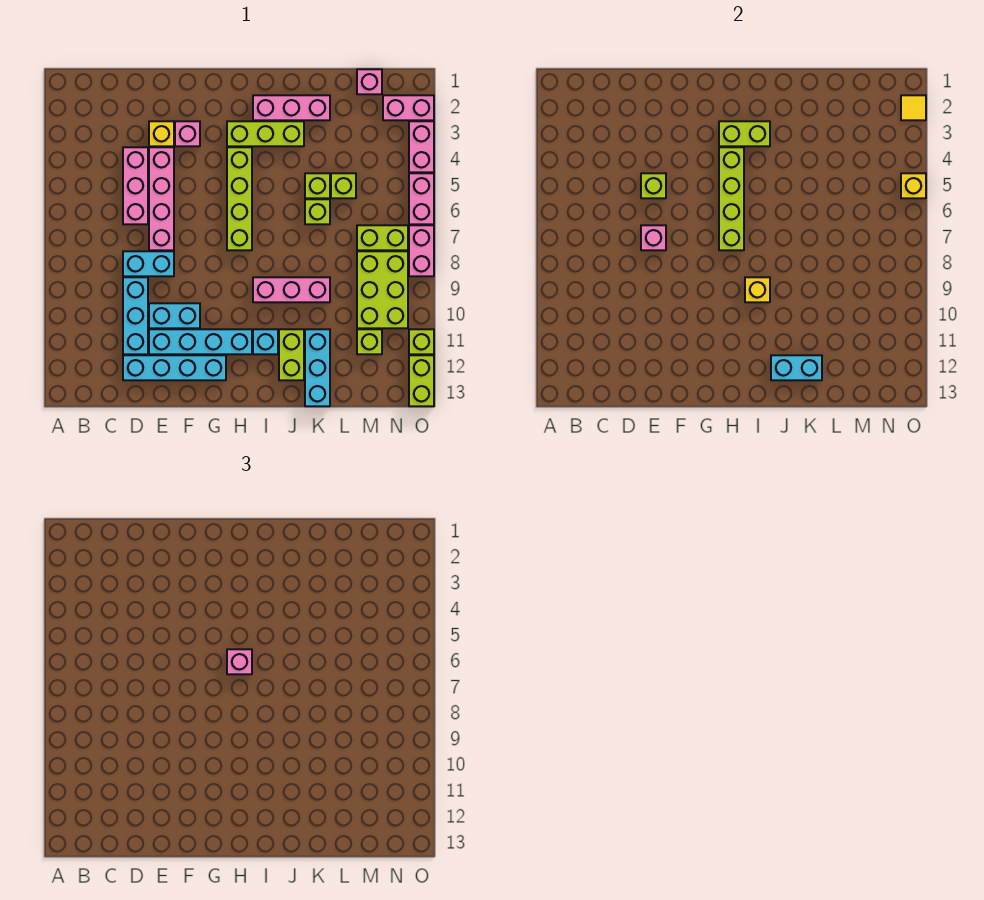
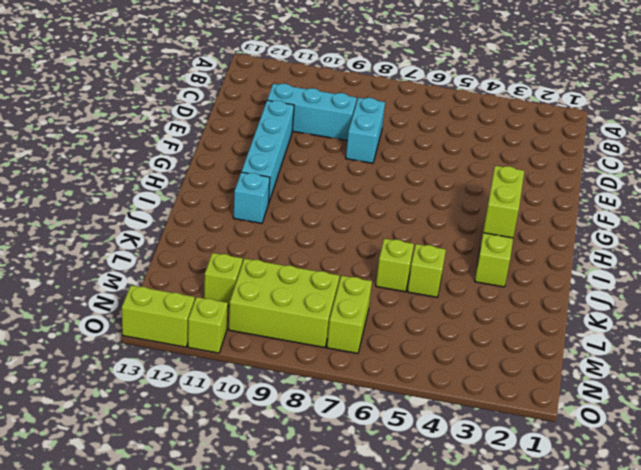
none -> pink 1x3 brick [123,147,148,224]
none -> cyan 1x4 brick [123,355,226,380]
none -> yellow 1x1 brick [149,121,174,146]
none -> pink 1x4 brick [149,147,174,250]

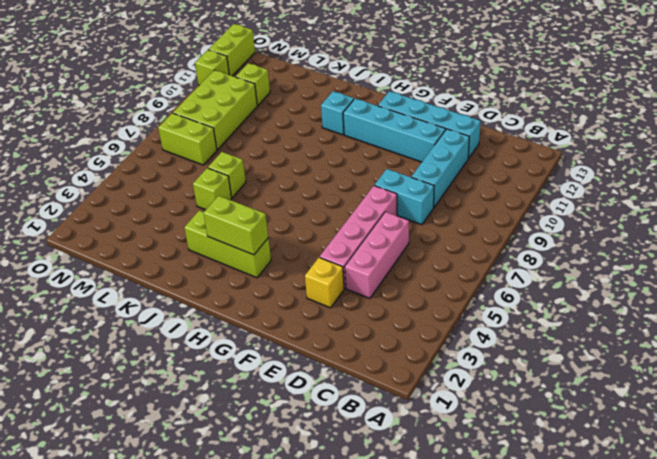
none -> cyan 1x2 brick [149,303,200,328]
none -> pink 1x1 brick [175,121,200,146]
none -> lime 1x4 brick [227,147,252,250]
none -> pink 1x3 brick [253,95,330,120]

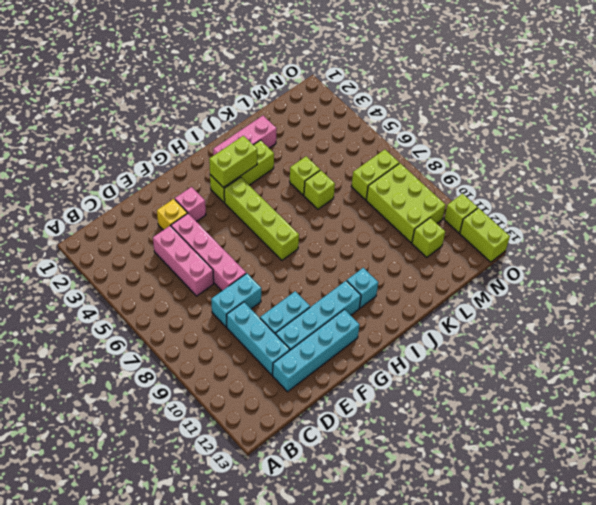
none -> pink 1x3 brick [253,277,330,302]
none -> lime 1x2 brick [279,329,304,380]
none -> cyan 1x3 brick [305,329,330,406]
none -> lime 1x1 brick [331,173,356,198]

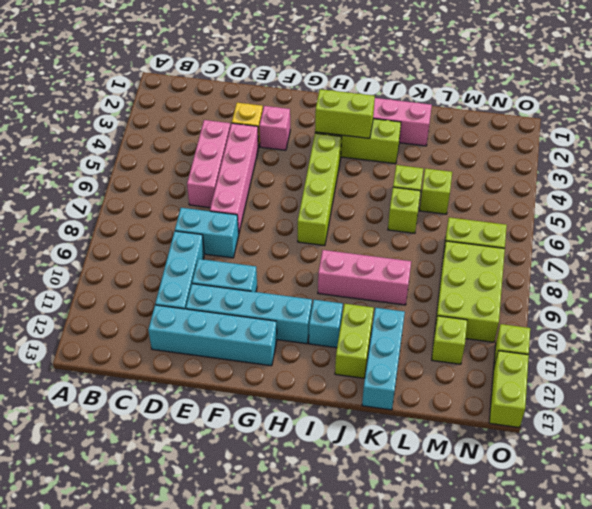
none -> pink 1x1 brick [357,69,382,94]
none -> pink 1x2 brick [383,95,434,120]
none -> pink 1x2 brick [409,121,434,172]
none -> pink 1x2 brick [409,173,434,224]

